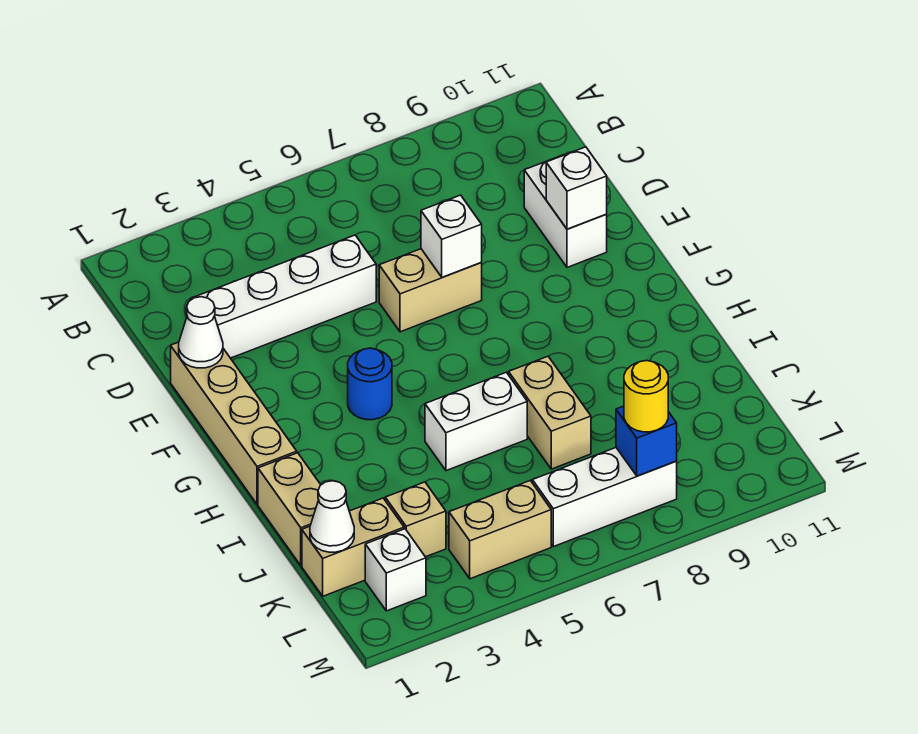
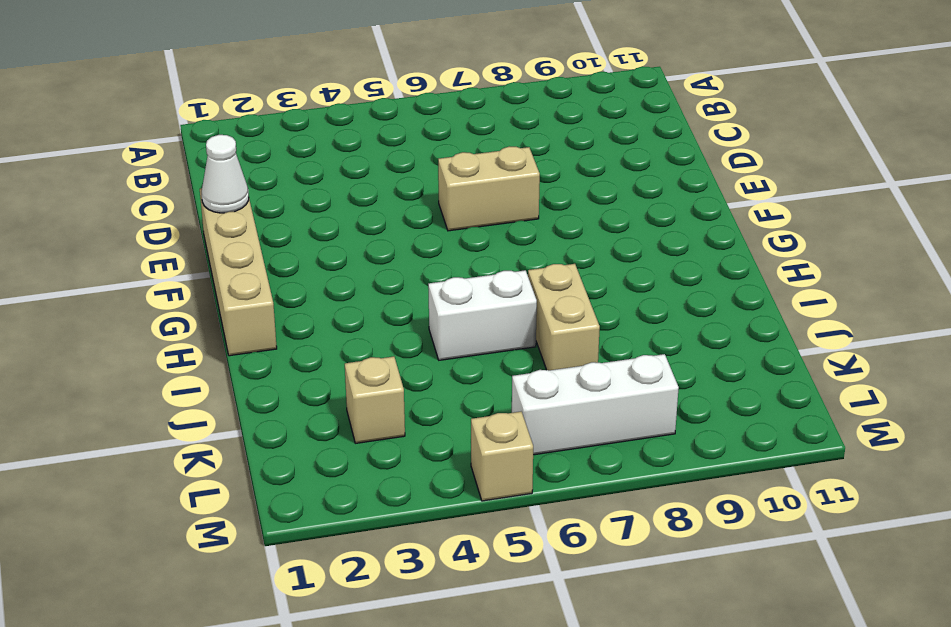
tan 1x1 brick [471,412,533,501] -> none
none -> white 1x4 brick [190,235,376,358]
none -> white 1x2 brick [524,155,607,267]
none -> blue 1x1 round brick [348,348,392,420]

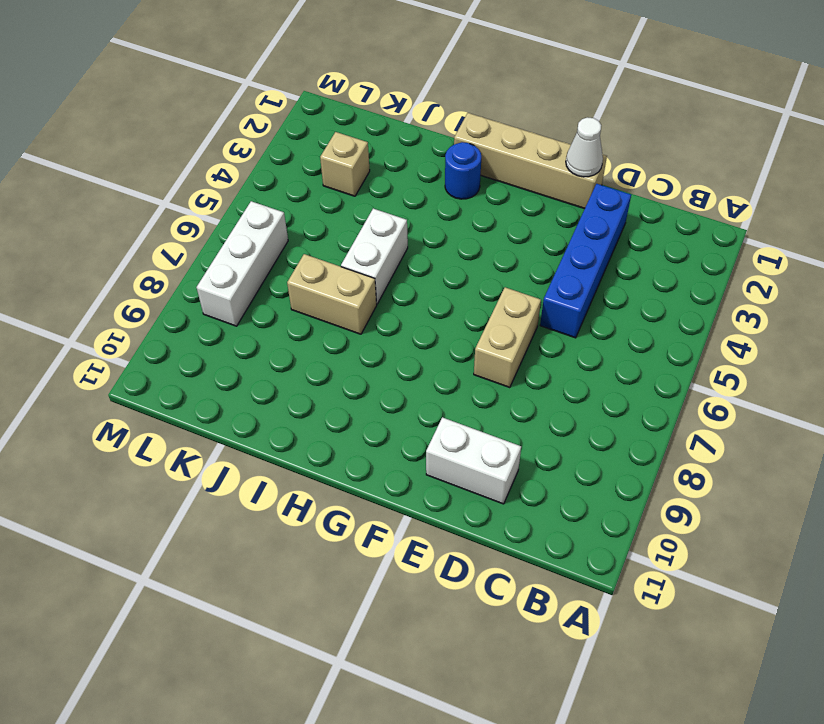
blue 1x4 brick [540,184,631,338] -> white 1x4 brick [190,235,376,358]
blue 1x1 round brick [445,142,481,199] -> blue 1x1 round brick moved to [348,348,392,420]
none -> tan 1x2 brick [258,453,321,566]
none -> tan 1x2 brick [302,498,404,596]
none -> white 1x1 brick [365,529,426,611]

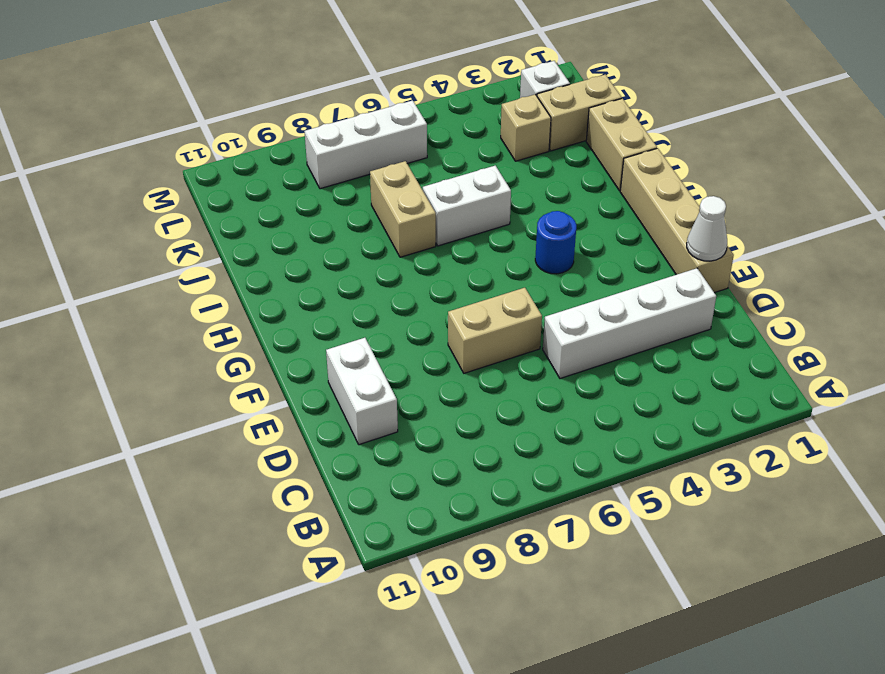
none -> tan 1x2 brick [449,480,551,579]
none -> white 1x1 brick [421,195,482,277]
none -> white 1x1 brick [546,147,607,229]

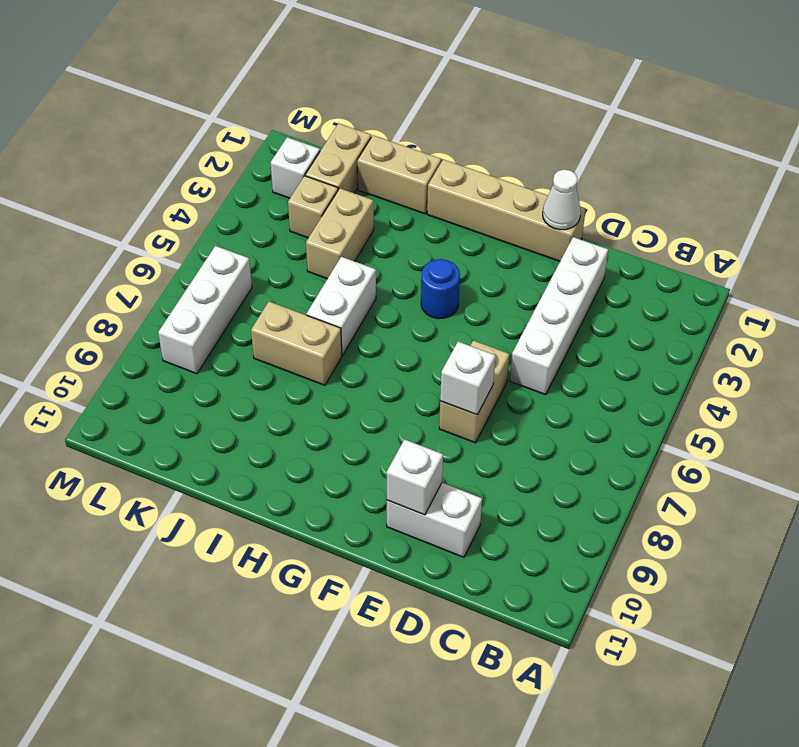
tan 1x2 brick [306,188,374,279] -> tan 1x2 brick moved to [449,480,551,579]
none -> white 1x1 cone [310,481,354,552]
none -> blue 1x1 brick [616,406,677,476]
none -> yellow 1x1 round brick [624,361,668,432]

